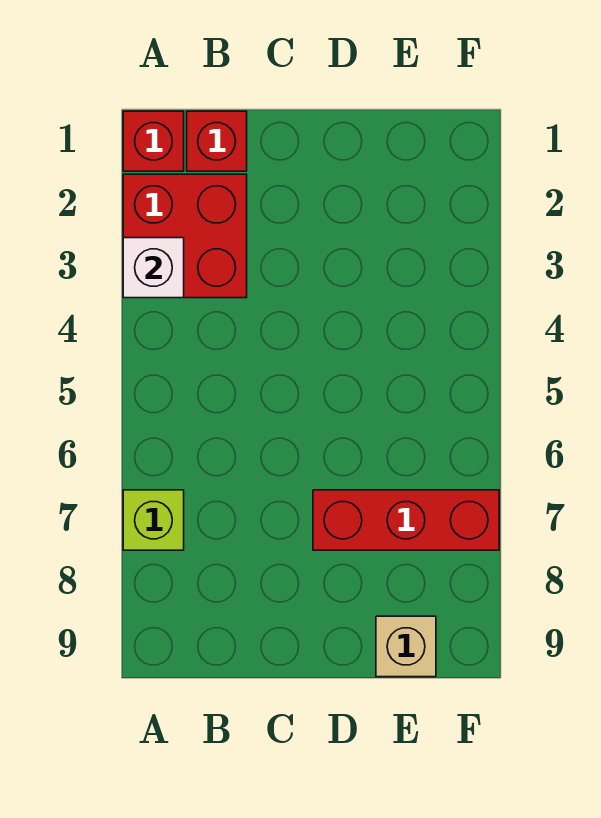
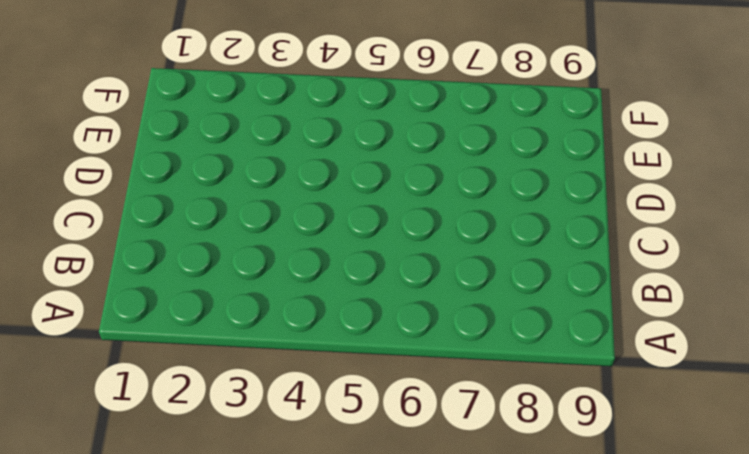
none -> red 1x1 brick [123,111,184,171]
none -> red 2x2 brick [123,174,247,298]

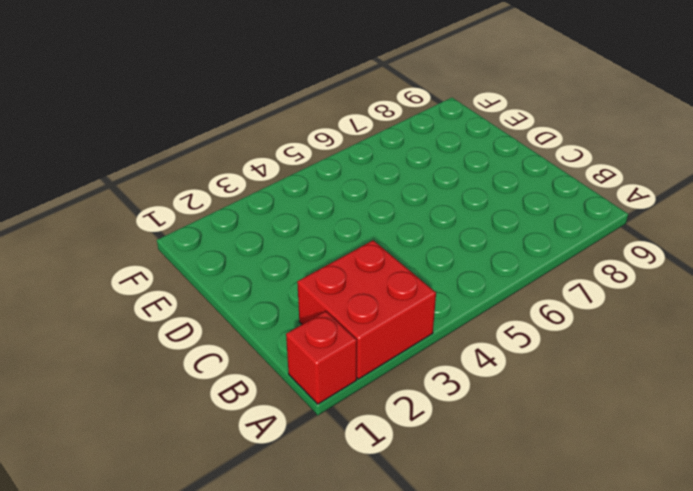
none -> lime 1x1 brick [123,490,184,550]
none -> red 1x1 brick [187,111,247,171]

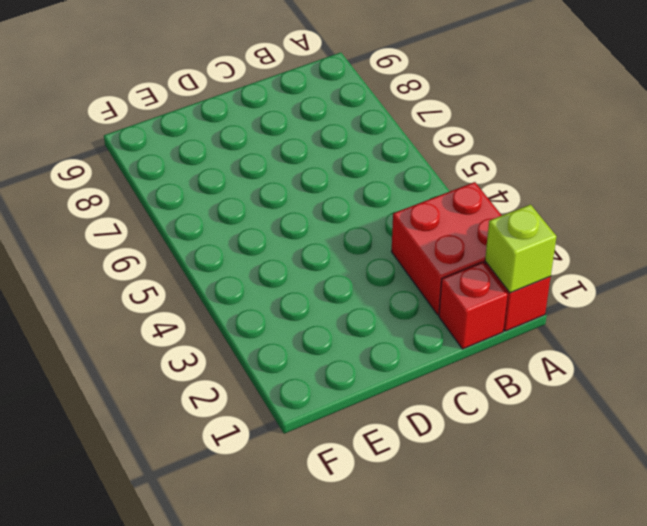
lime 1x1 brick [485,205,557,293] -> lime 1x1 brick moved to [123,490,184,550]
none -> red 1x3 brick [313,490,499,550]
none -> tan 1x1 brick [376,616,436,677]

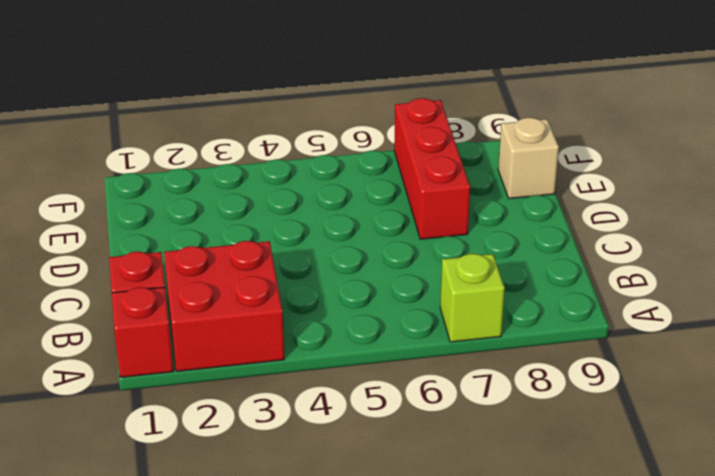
none -> white 1x1 brick [123,238,184,298]

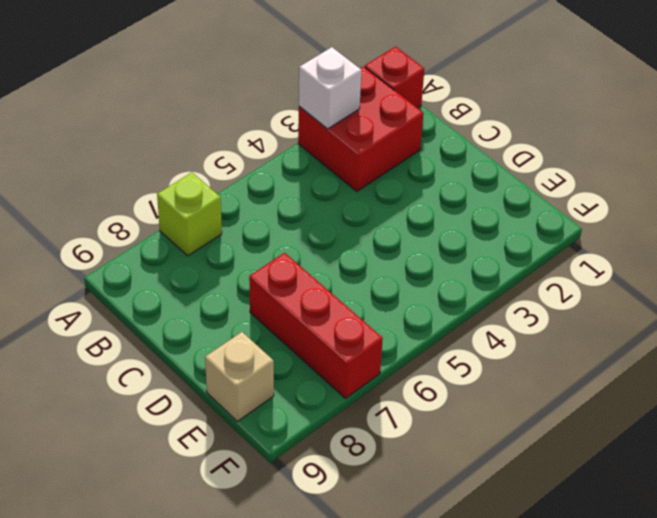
none -> red 1x1 brick [187,111,247,171]

